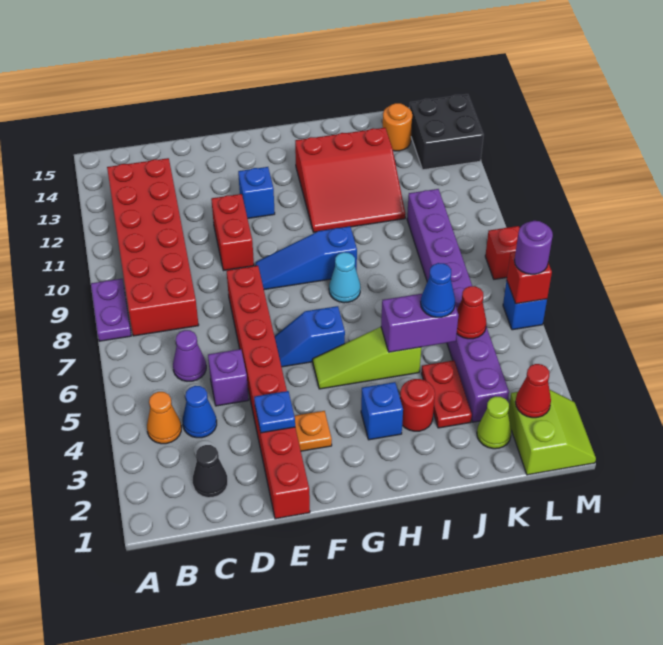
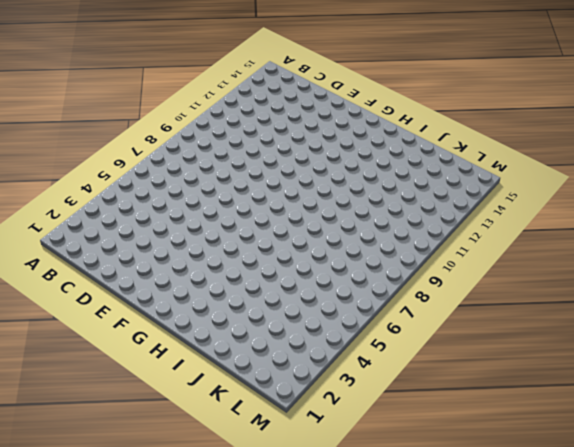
none -> purple 1x2 plate [91,279,131,341]
none -> orange 1x1 cone [147,392,181,444]
none -> red 2x6 brick [107,158,199,336]
none -> black 1x1 cone [193,445,228,498]

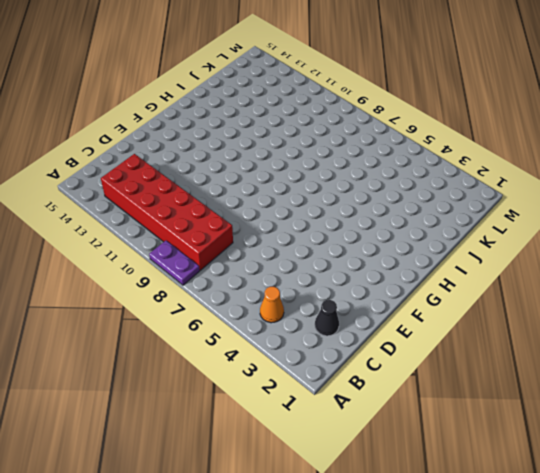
none -> blue 1x1 cone [183,386,217,438]
none -> purple 1x1 cone [173,330,206,381]
none -> purple 1x1 brick [208,349,249,406]
none -> red 1x8 brick [227,266,310,519]

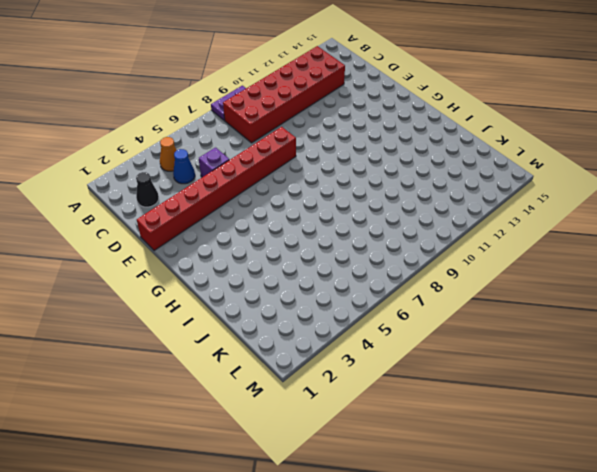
none -> purple 1x1 cone [173,330,206,381]
none -> red 1x2 brick [211,194,254,271]
none -> orange 1x1 plate [294,411,332,451]
none -> blue 1x2 slope [274,306,345,367]

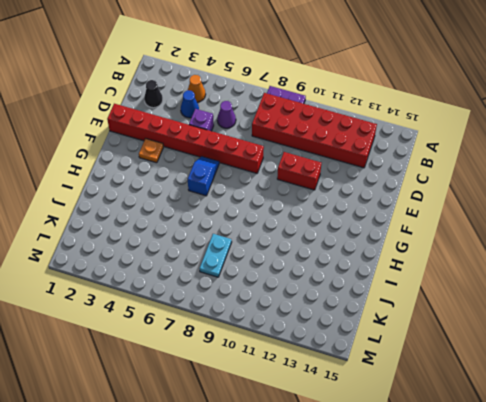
cyan 1x2 plate [200,234,232,277] -> purple 1x8 brick [407,189,509,422]
none -> blue 1x3 slope [256,226,357,290]
none -> blue 1x1 brick [238,167,275,219]
none -> lime 1x3 slope [313,327,421,389]
none -> blue 1x1 brick [361,382,403,440]

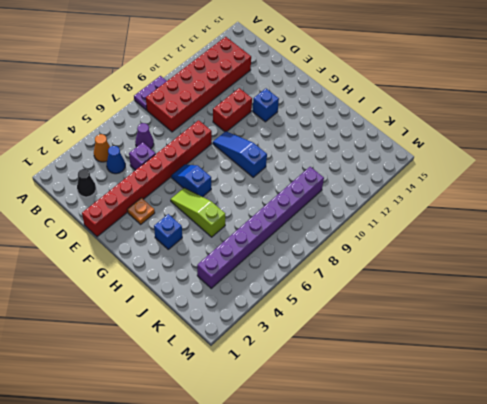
none -> cyan 1x1 cone [329,252,361,303]
none -> red 3x3 slope [295,128,405,232]
none -> red 1x1 round brick [400,379,435,431]
none -> red 1x2 plate [421,360,472,428]

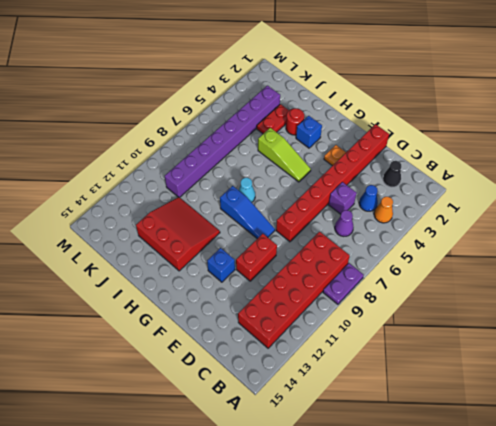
none -> blue 1x2 slope [274,306,345,367]
none -> lime 1x1 cone [477,396,511,449]
none -> orange 1x1 round brick [383,103,412,151]
none -> lime 2x2 slope [508,389,596,475]

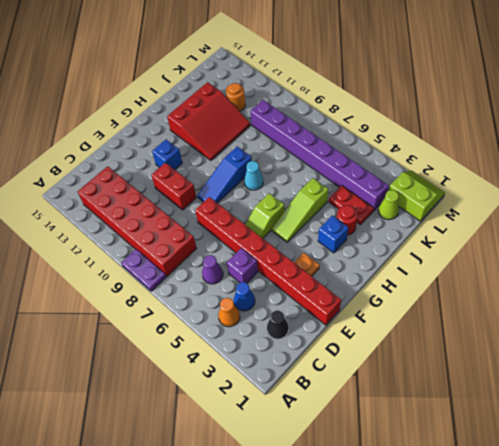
lime 1x2 slope [245,193,284,238] -> blue 1x2 slope [274,306,345,367]
orange 1x1 round brick [226,83,245,111] -> orange 1x1 round brick moved to [383,103,412,151]
none -> black 2x2 brick [410,94,484,170]
none -> blue 1x1 brick [503,280,547,330]
none -> red 1x1 brick [485,226,520,279]
none -> blue 1x1 plate [254,391,295,433]

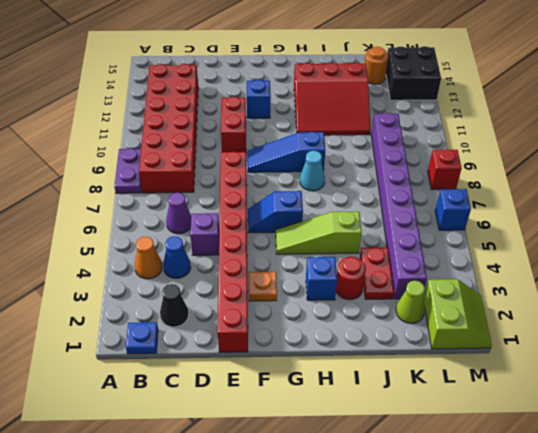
blue 1x1 plate [126,322,158,354] -> blue 1x1 plate moved to [254,391,295,433]
none -> purple 1x2 brick [381,294,458,352]
none -> red 1x1 cone [457,286,486,339]
none -> red 1x1 cone [515,364,551,418]
none -> red 1x1 brick [507,252,552,304]

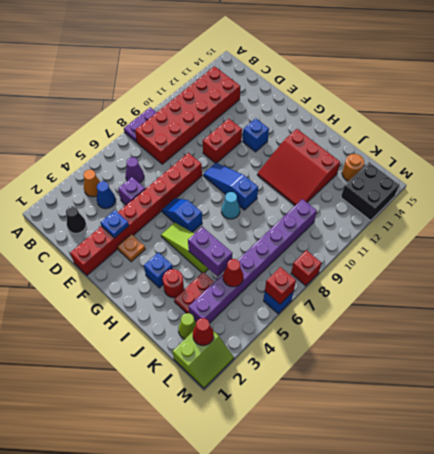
none -> blue 1x1 cone [421,263,455,317]
none -> purple 1x1 round brick [514,221,553,274]

